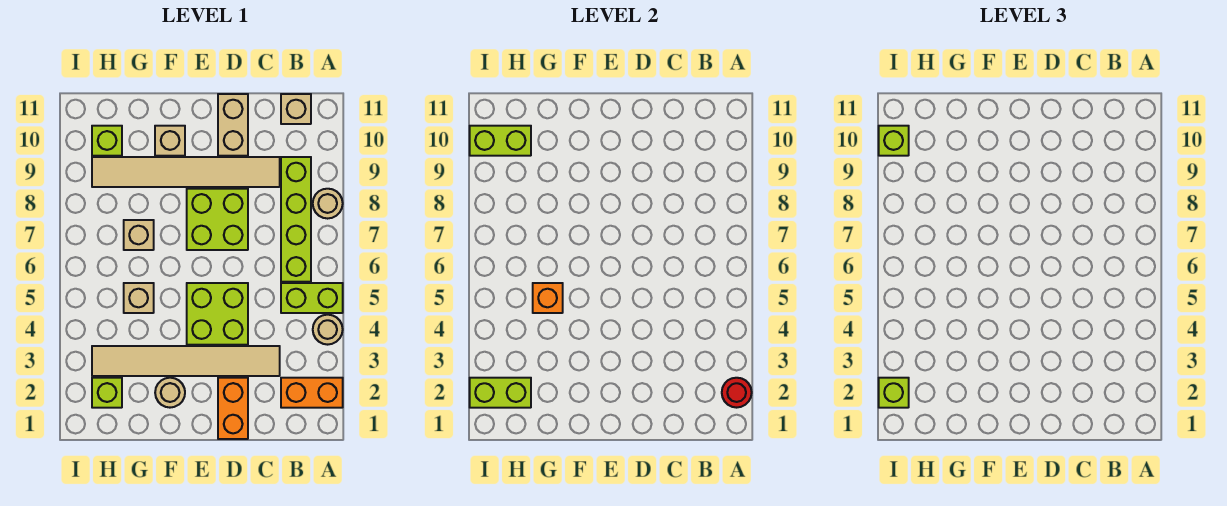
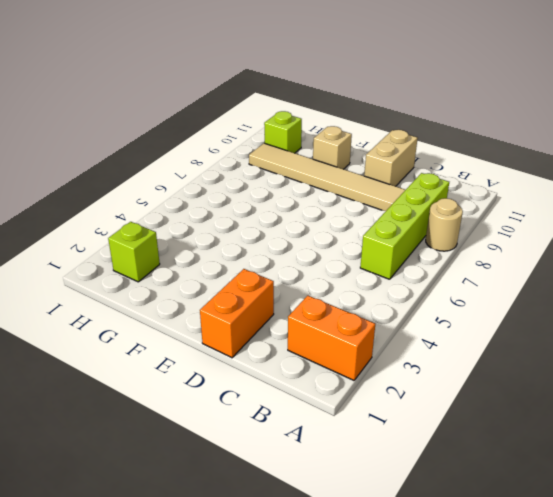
none -> tan 1x1 round brick [313,315,343,345]
none -> lime 1x2 brick [281,283,343,313]
none -> tan 1x1 brick [281,94,311,124]

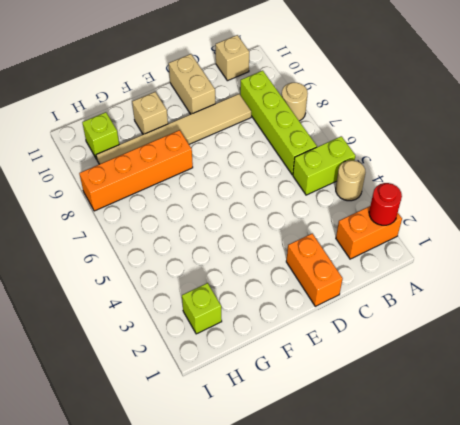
orange 1x4 brick [79,130,193,211] -> none
none -> tan 1x6 tile [92,346,280,376]
none -> lime 2x2 brick [187,283,248,345]
none -> lime 2x2 brick [187,189,248,250]

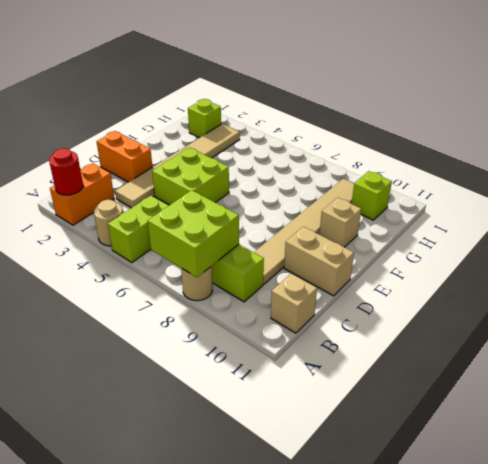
lime 2x2 brick [148,190,239,277] -> lime 2x2 brick moved to [187,189,248,250]
none -> tan 1x1 round brick [155,378,185,408]
none -> tan 1x1 brick [124,283,154,313]
none -> tan 1x1 brick [124,220,154,250]

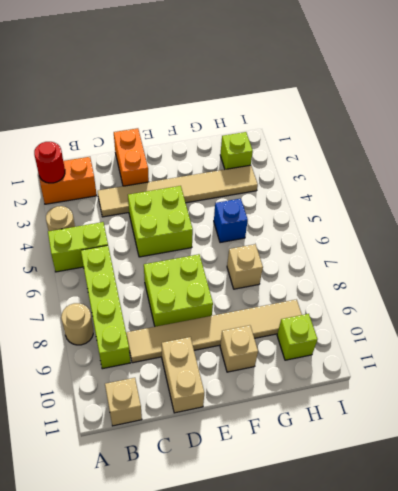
blue 1x1 brick [214,199,248,243] -> tan 1x1 brick [124,283,154,313]
none -> tan 1x1 round brick [155,378,185,408]
none -> orange 1x1 brick [533,283,563,313]
none -> lime 1x2 brick [470,378,531,408]

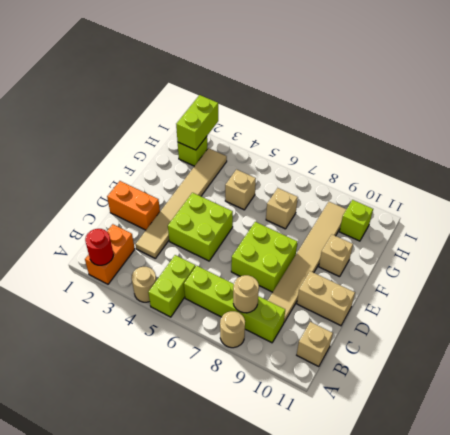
tan 1x1 round brick [233,275,259,313] -> tan 1x1 round brick moved to [155,378,185,408]
none -> orange 1x1 brick [533,283,563,313]
none -> lime 1x2 brick [470,126,531,156]
none -> lime 1x1 brick [879,378,909,408]

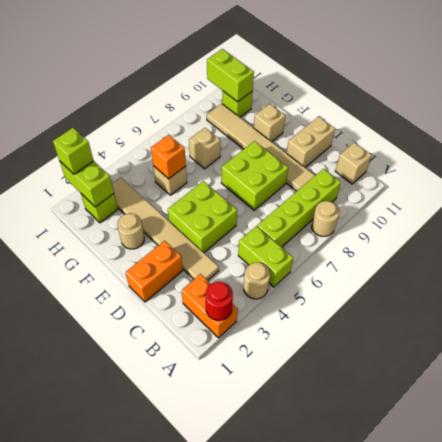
none -> lime 1x1 brick [879,126,909,156]

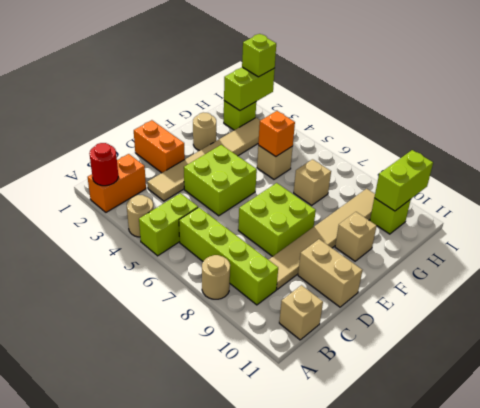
none -> lime 1x1 brick [879,126,909,156]

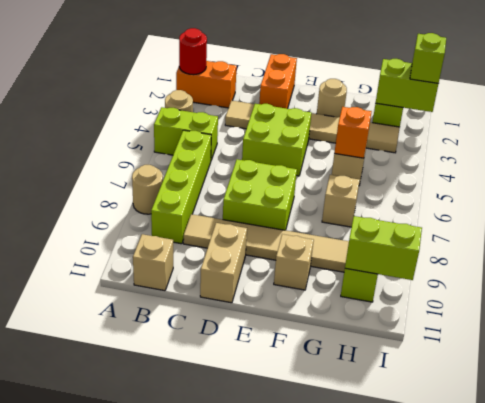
none -> lime 1x1 brick [879,126,909,156]

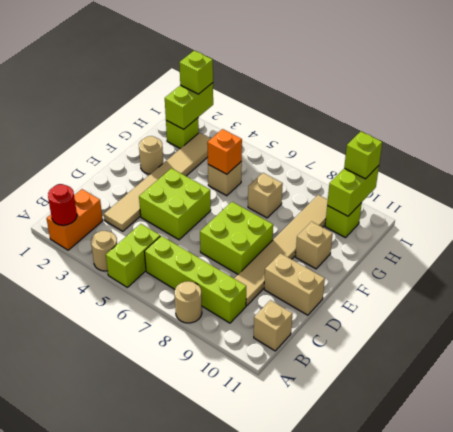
none -> orange 1x2 brick [218,378,248,439]

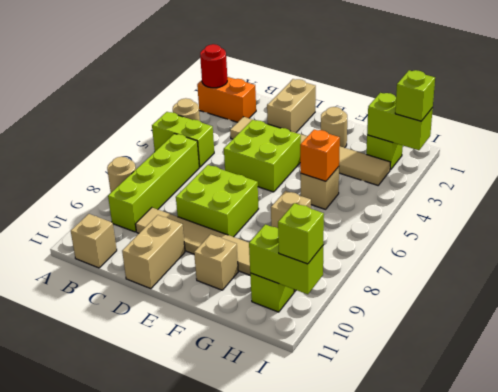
tan 1x2 brick [267,79,316,133] -> orange 1x2 brick [218,378,248,439]

